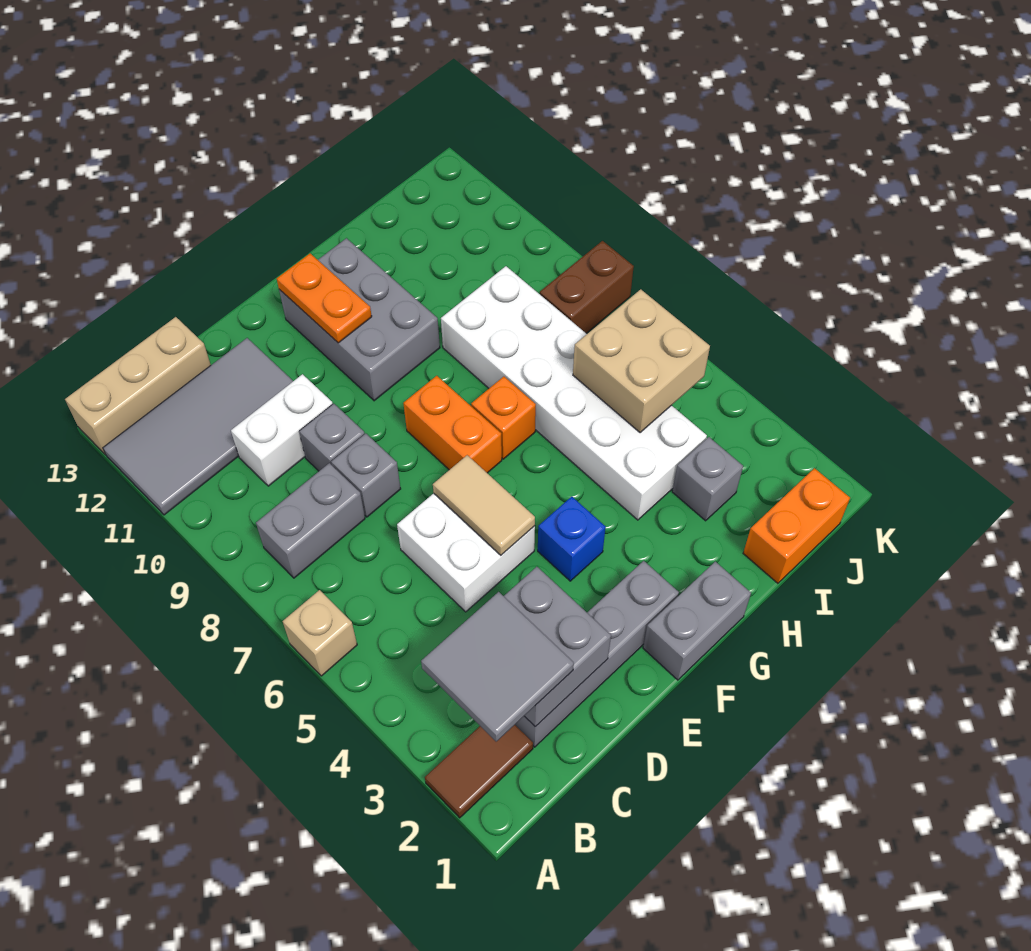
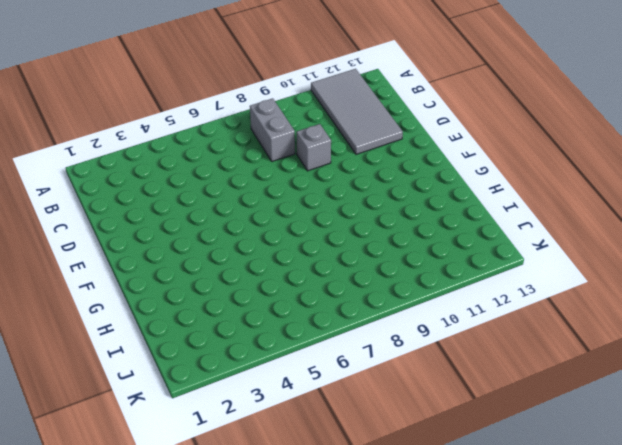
none -> brown 1x2 tile [425,725,533,818]
none -> tan 1x1 brick [283,590,357,676]
none -> tan 1x3 brick [65,317,211,455]

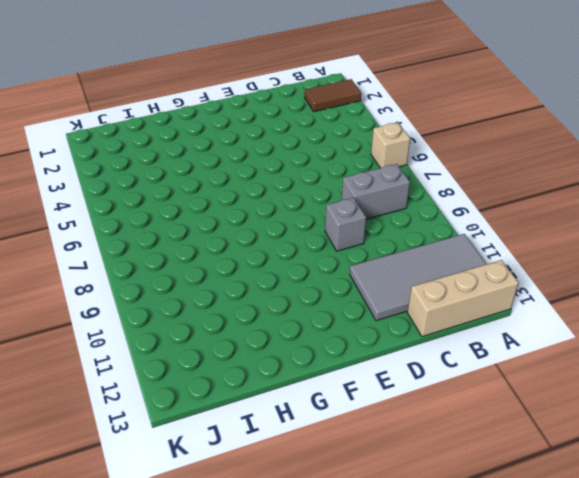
none -> grey 1x4 brick [515,561,679,747]
none -> white 1x2 brick [231,374,333,486]
none -> white 2x2 brick [397,493,535,612]

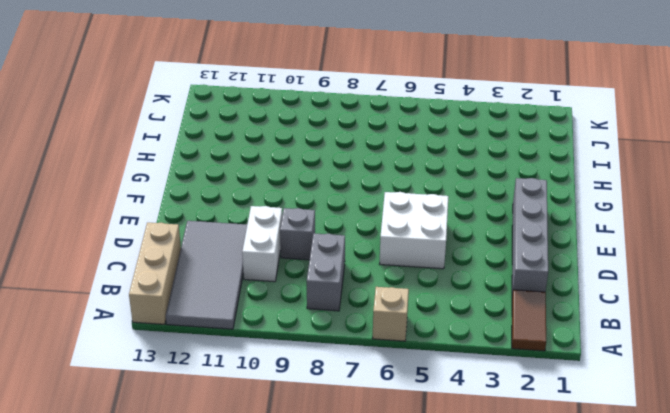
none -> grey 1x1 brick [331,433,401,517]
none -> grey 1x2 brick [643,562,751,680]
none -> blue 1x1 brick [538,497,606,581]

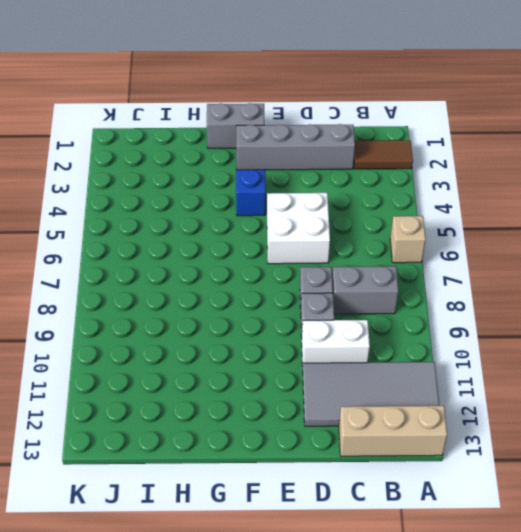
none -> orange 1x2 brick [403,376,502,473]
none -> grey 2x3 brick [279,238,440,401]
none -> orange 1x1 brick [471,377,536,459]

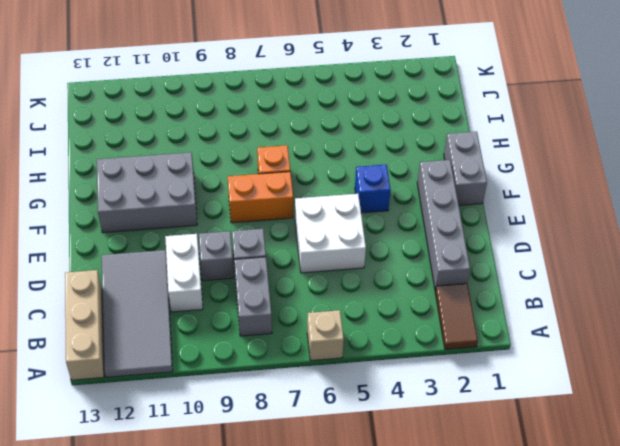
none -> white 2x6 brick [441,266,707,520]
none -> orange 1x2 brick [743,468,850,583]
none -> grey 1x1 brick [672,437,743,521]

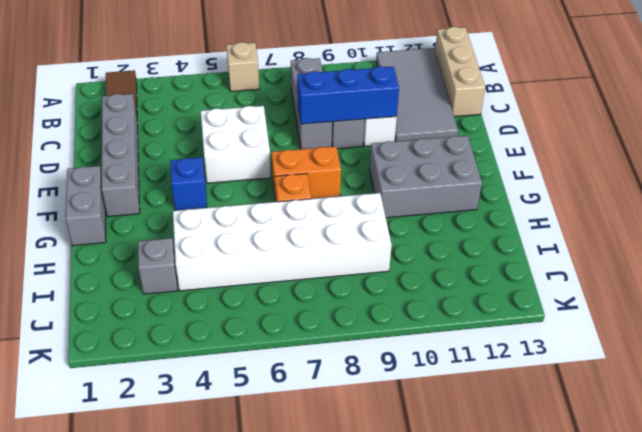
blue 1x3 brick [297,66,399,124] -> none
none -> orange 1x2 brick [743,468,850,583]
none -> brown 1x2 brick [540,241,634,333]
none -> grey 2x2 brick [504,567,611,727]

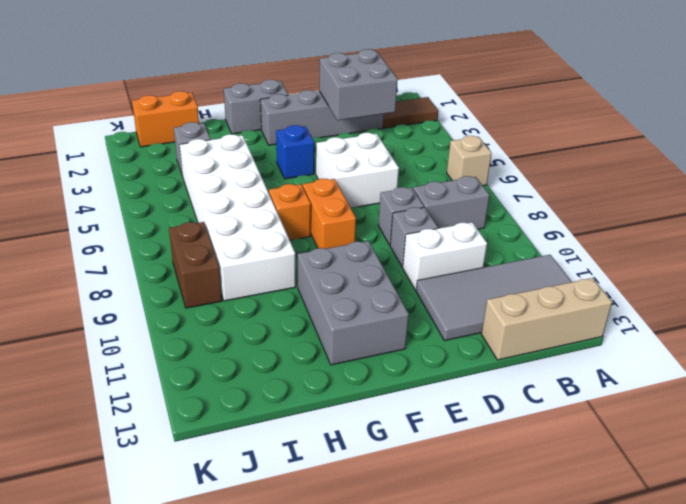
brown 1x2 brick [169,222,222,308] -> brown 1x2 brick turned to [540,241,634,333]
none -> tan 1x2 tile [433,455,535,555]
none -> orange 1x2 plate [277,254,372,343]
none -> tan 2x2 brick [573,289,710,433]

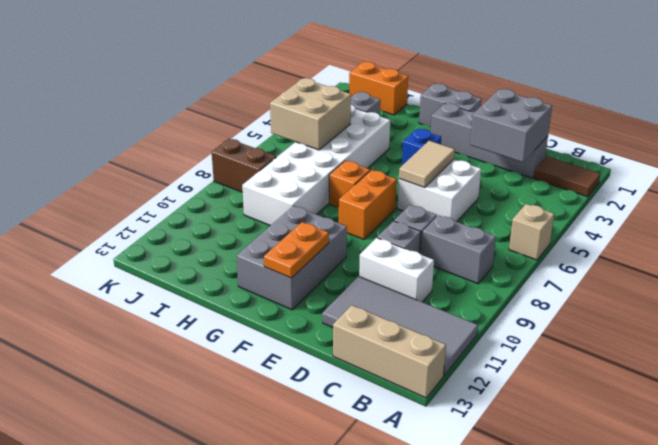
none -> grey 2x2 tile [421,592,574,741]

